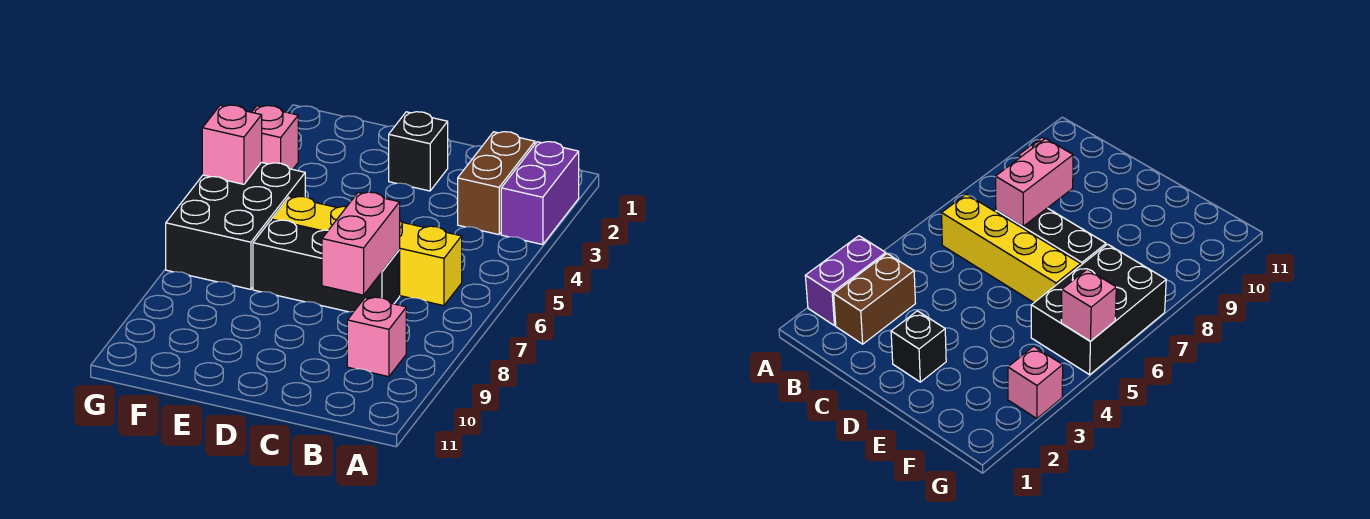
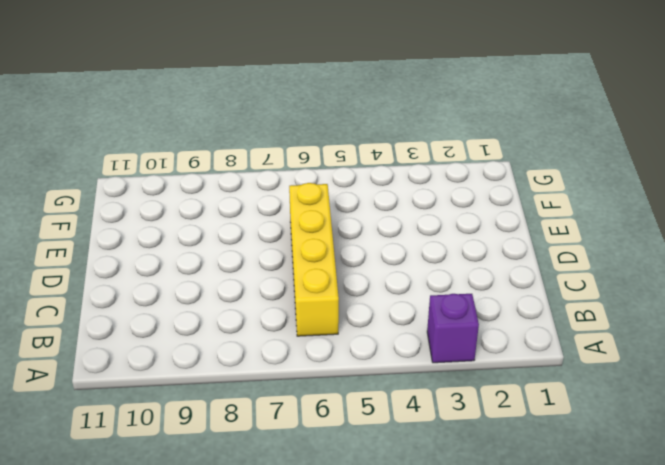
purple 1x1 brick [427,294,479,363] -> purple 1x2 brick [501,142,579,245]
none -> brown 1x2 brick [458,132,535,235]
none -> pink 1x1 brick [347,297,406,377]

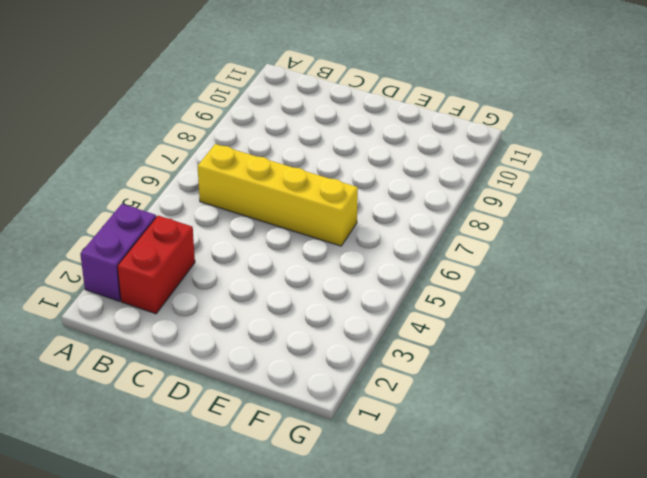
red 1x2 brick [117,216,195,314] -> brown 1x2 brick [458,132,535,235]
none -> pink 1x1 brick [347,297,406,377]
none -> black 1x3 brick [253,220,400,312]

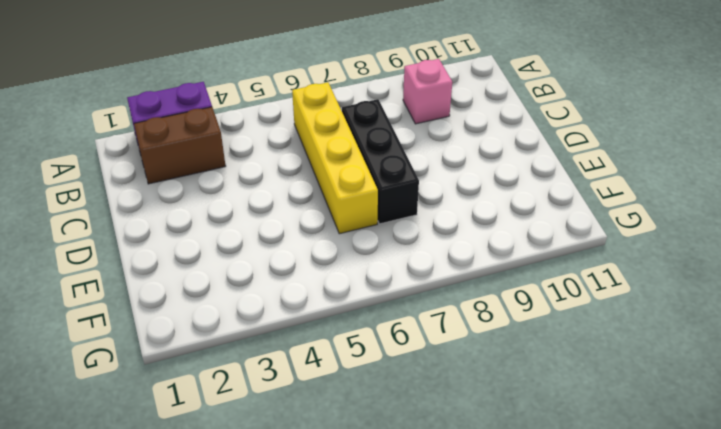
none -> black 1x1 brick [389,112,448,191]
none -> black 2x3 brick [166,162,305,289]

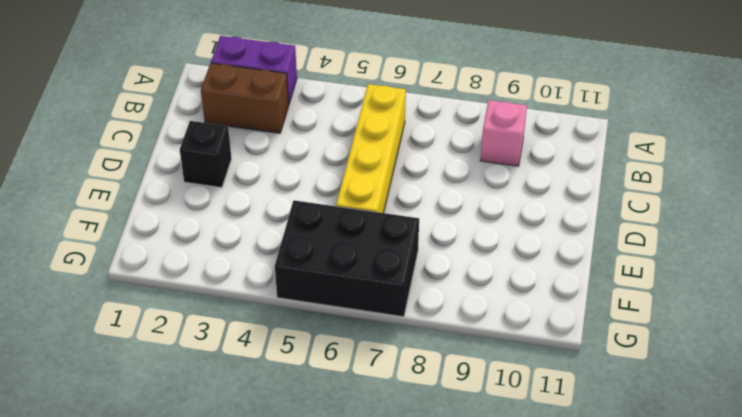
none -> black 1x3 brick [253,220,400,312]
none -> pink 1x1 brick [252,106,298,169]

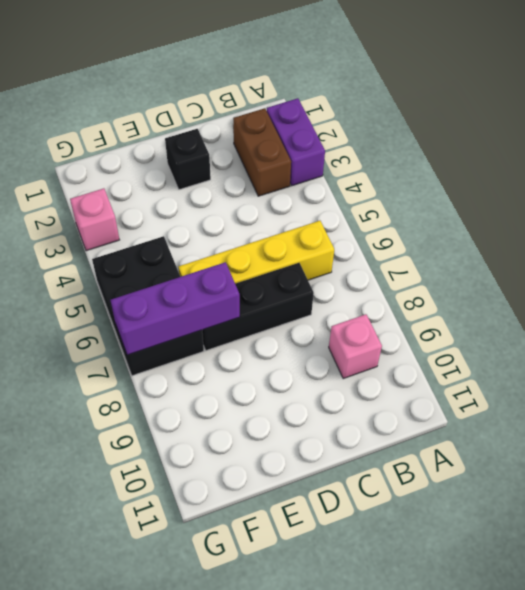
purple 1x3 brick [110,262,240,355] -> none
none -> pink 1x2 brick [322,192,400,295]
none -> pink 1x1 brick [202,105,262,184]

